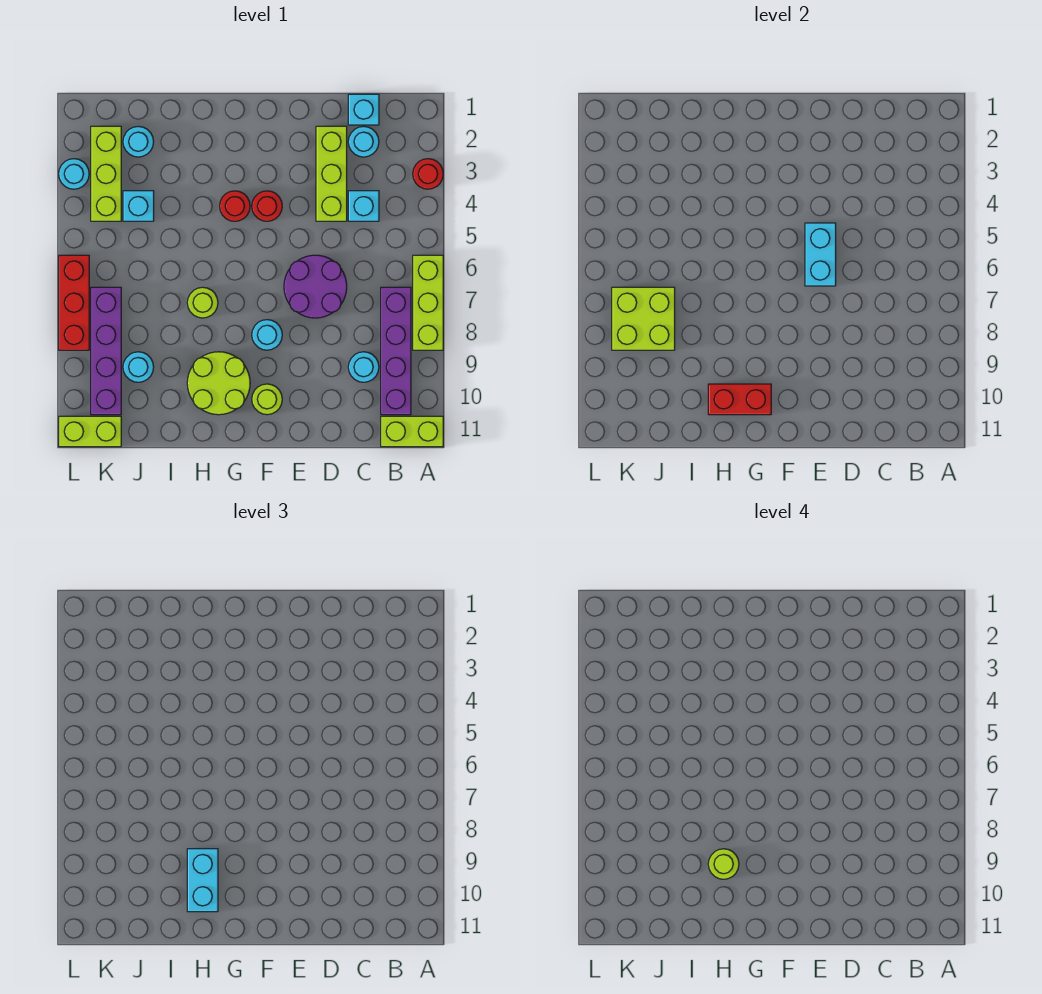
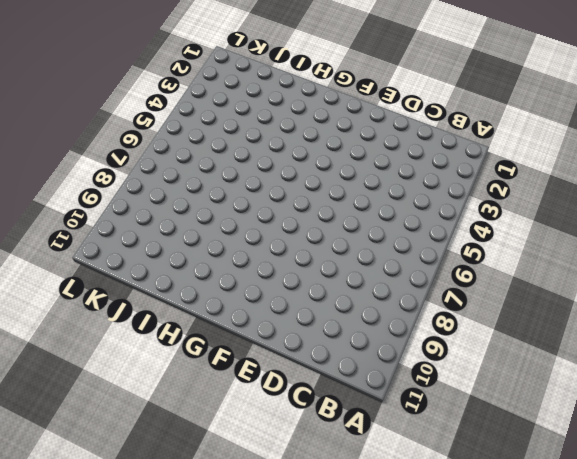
none -> red 1x1 round brick [413,159,443,189]
none -> lime 1x3 brick [413,255,443,350]
none -> lime 1x2 brick [381,416,443,447]

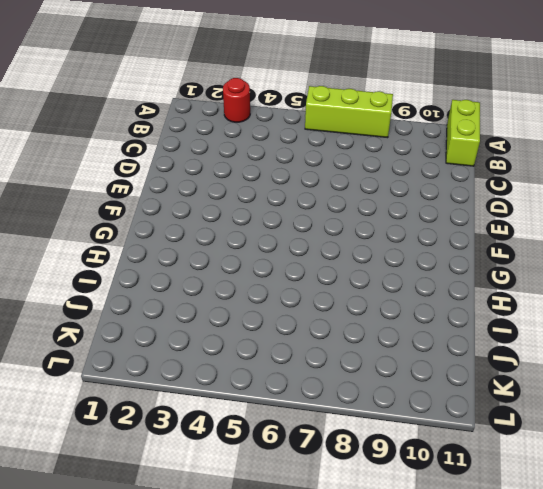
none -> purple 1x4 brick [381,287,411,415]
none -> cyan 1x1 brick [348,94,379,125]
none -> cyan 1x1 round brick [348,126,379,157]

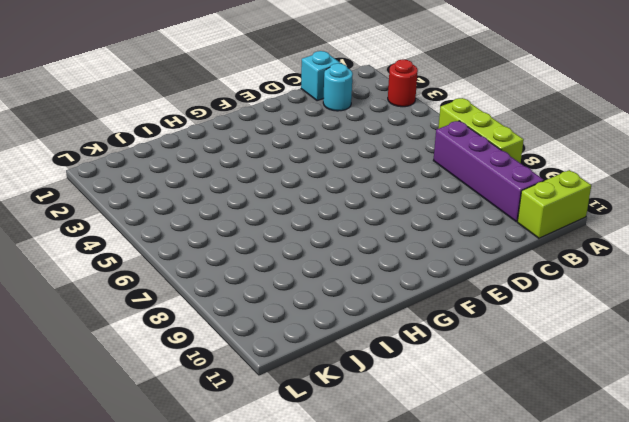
none -> cyan 1x1 brick [348,191,379,221]
none -> cyan 1x1 round brick [348,352,379,382]
none -> lime 1x3 brick [316,126,347,221]

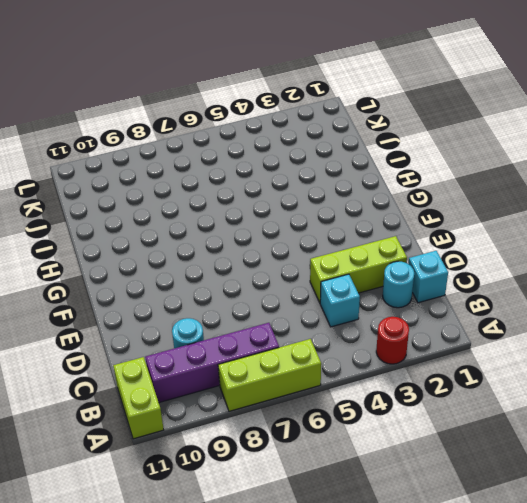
none -> purple 2x2 round brick [284,255,347,318]
none -> red 1x1 round brick [252,191,282,221]
none -> cyan 1x1 round brick [252,320,282,350]

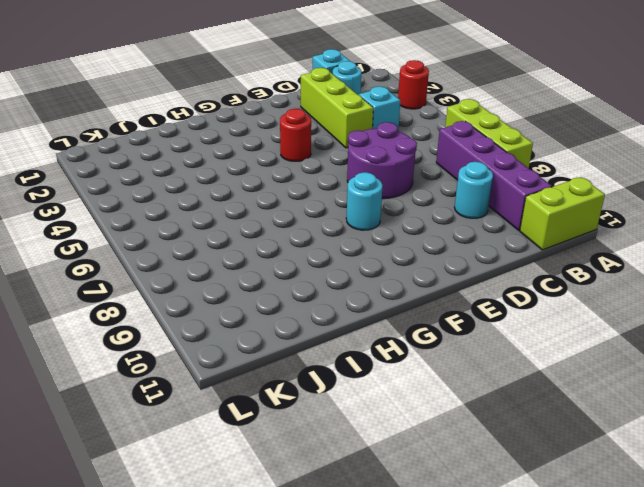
none -> lime 1x1 round brick [252,384,282,415]
none -> red 1x1 round brick [220,191,250,221]
none -> lime 2x2 round brick [187,352,250,415]

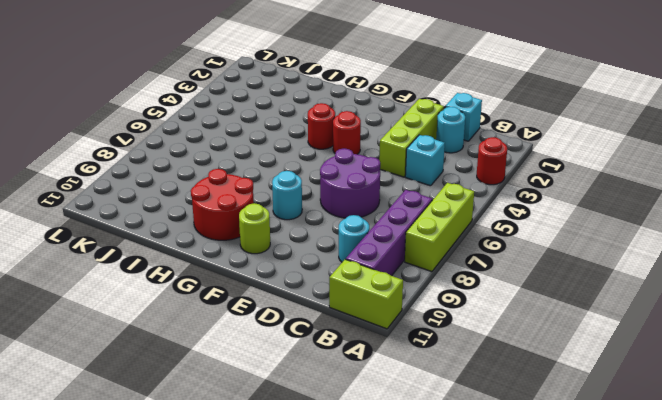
red 2x2 round brick [191,169,254,240] -> lime 2x2 round brick [187,352,250,415]
none -> lime 1x1 round brick [187,287,218,318]
none -> cyan 1x1 round brick [123,126,154,157]
none -> cyan 1x1 brick [123,191,154,221]

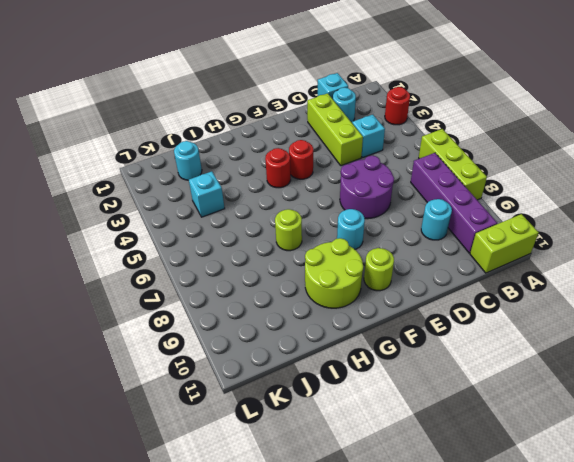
none -> cyan 1x1 round brick [123,352,154,382]
none -> lime 1x3 brick [91,126,121,221]
none -> purple 1x4 brick [91,287,121,415]

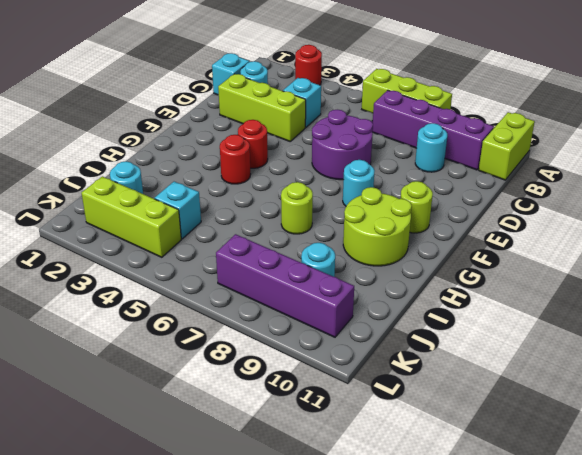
none -> lime 1x2 brick [59,416,121,447]
none -> cyan 1x1 round brick [59,159,89,189]
none -> red 1x3 brick [59,255,89,350]

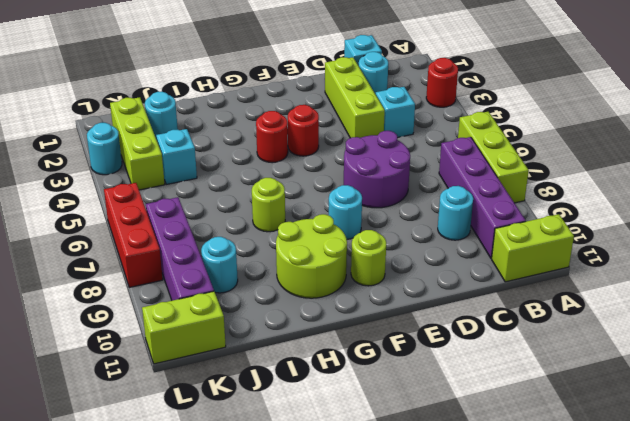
none -> cyan 1x2 brick [805,223,836,286]
none -> red 1x2 brick [708,384,771,415]
none -> lime 2x2 brick [612,287,675,350]

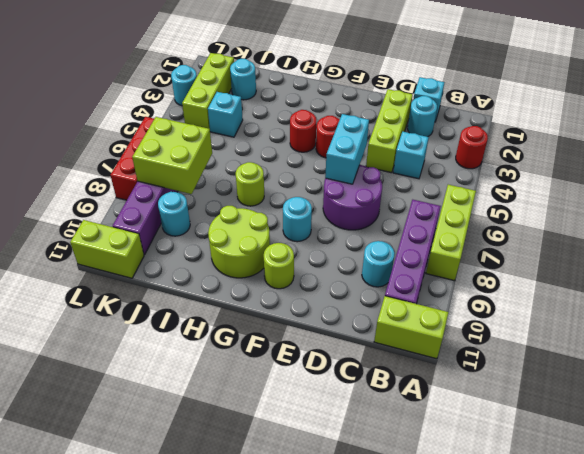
none -> red 1x2 brick [708,384,771,415]
none -> cyan 1x2 brick [187,849,218,912]
none -> lime 1x1 round brick [708,849,739,879]

